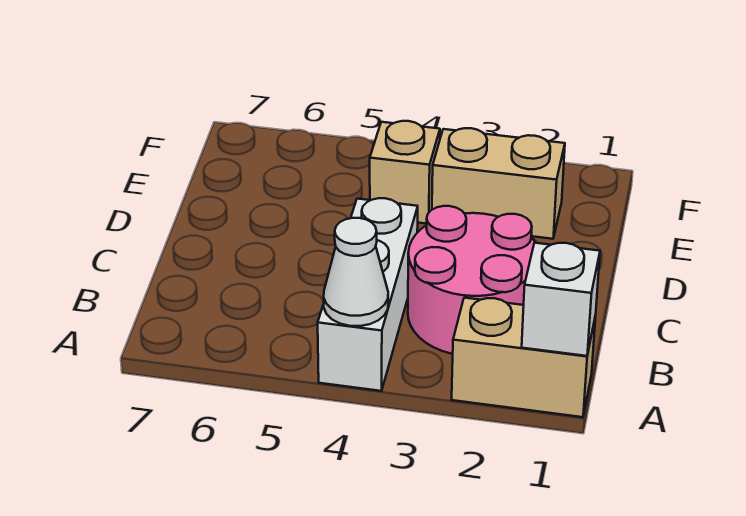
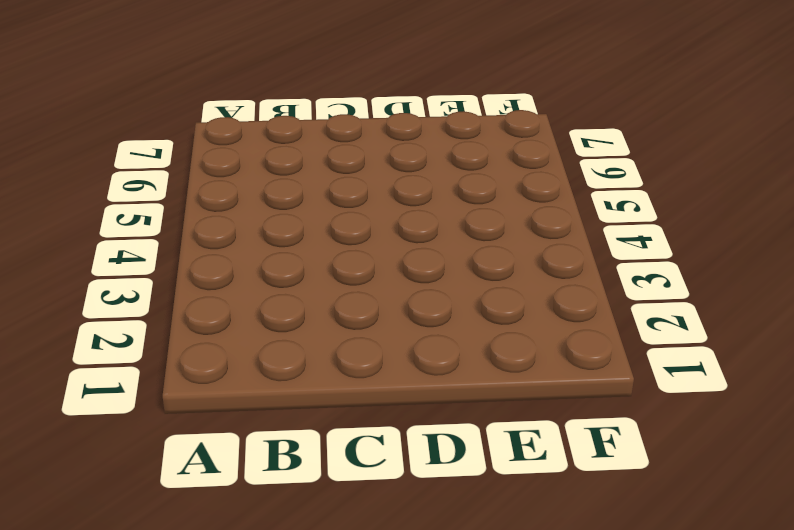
none -> tan 1x2 brick [452,298,596,417]
none -> white 1x3 brick [318,198,418,391]

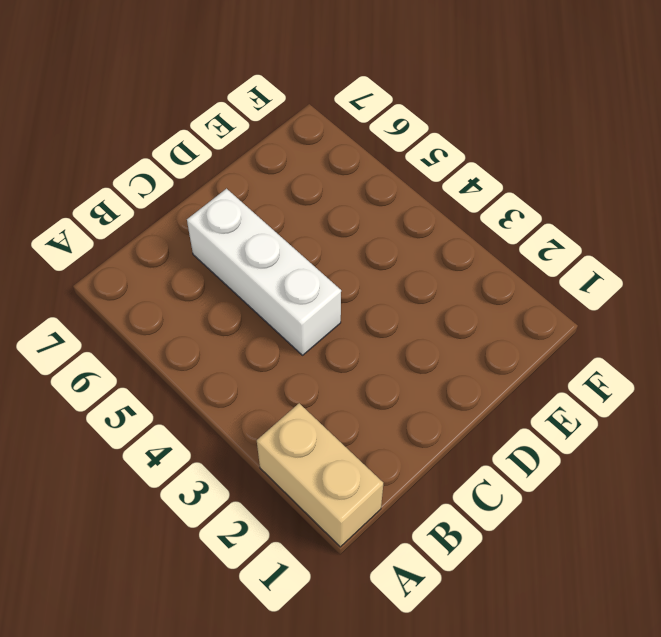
white 1x3 brick [187,189,341,355] -> white 1x3 brick turned to [318,198,418,391]
none -> pink 2x2 round brick [408,206,535,354]
none -> tan 1x2 brick [432,128,565,239]

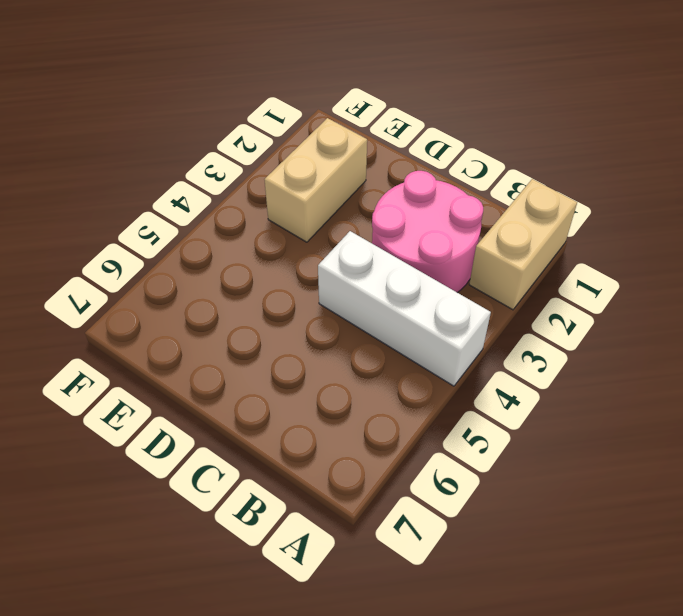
none -> tan 1x1 brick [370,121,440,224]
none -> white 1x1 brick [522,243,600,356]

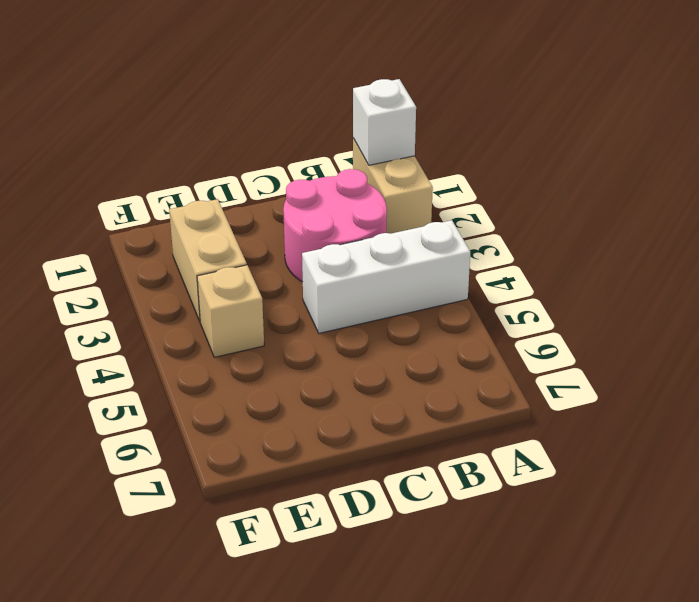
none -> white 1x1 cone [324,218,388,326]

